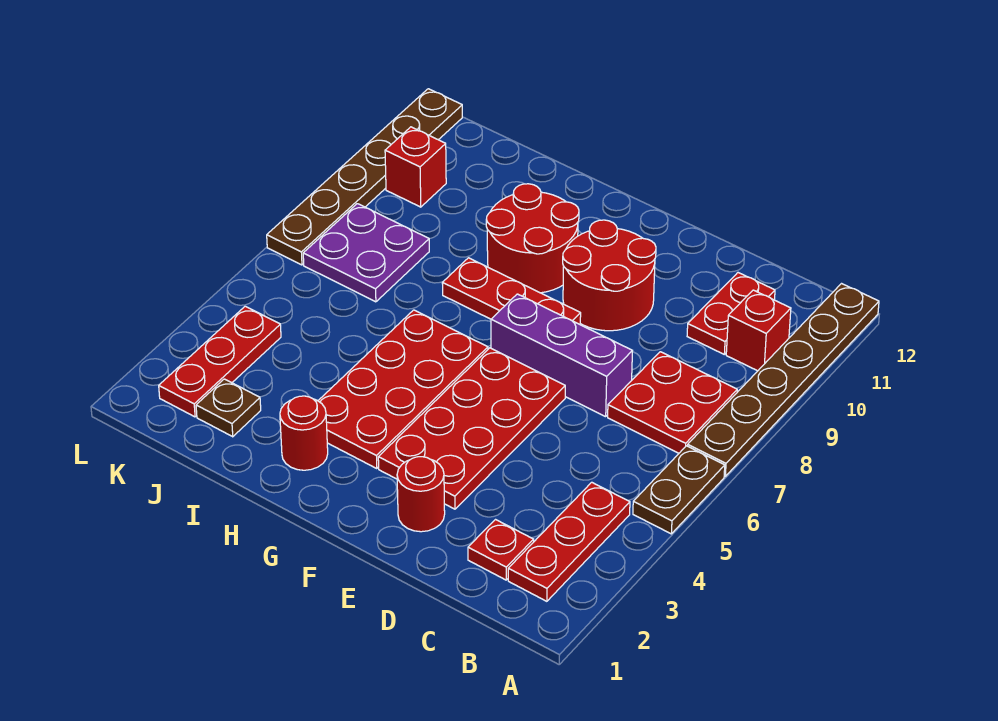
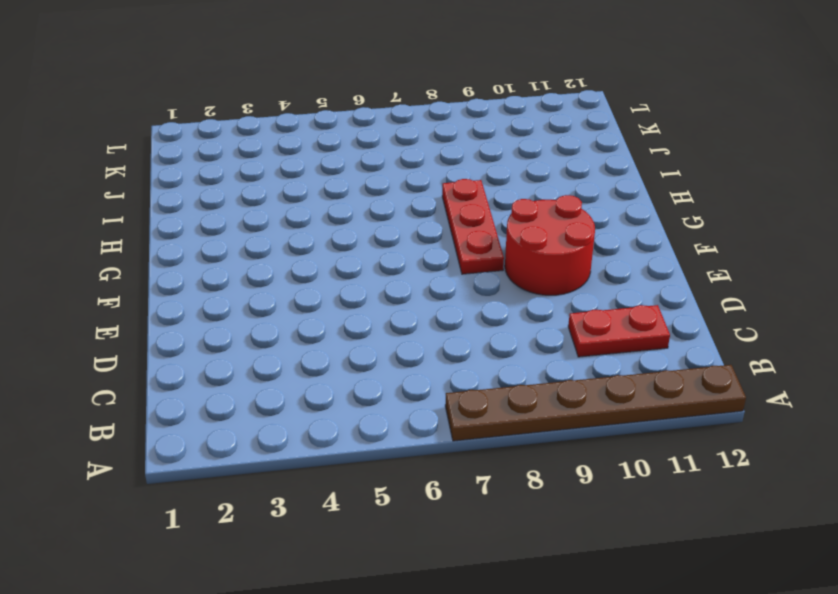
none -> brown 1x2 plate [633,446,725,534]
none -> red 1x3 plate [508,482,630,601]
none -> red 2x2 plate [608,352,737,453]

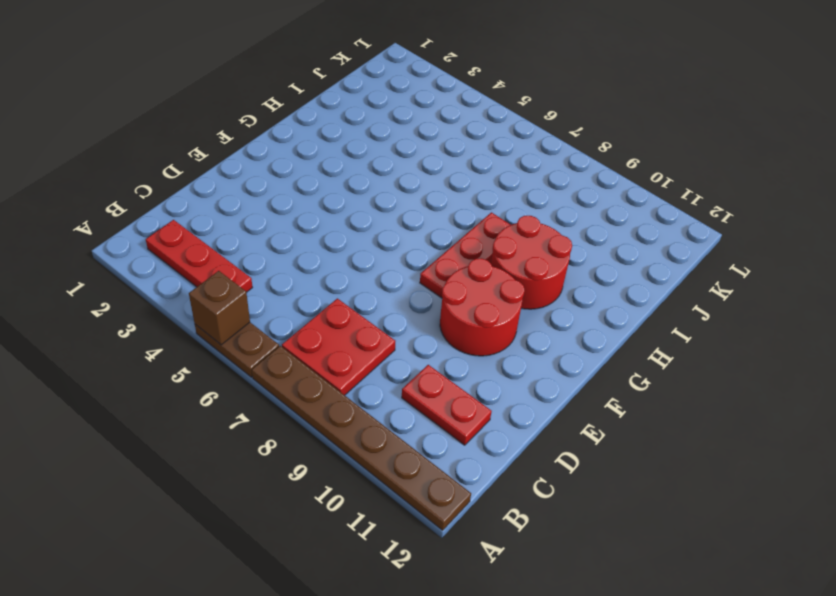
brown 1x1 brick [189,271,250,345] -> none
none -> red 1x1 brick [726,290,791,371]
none -> red 1x1 plate [468,520,534,580]
none -> purple 1x3 brick [491,294,632,417]

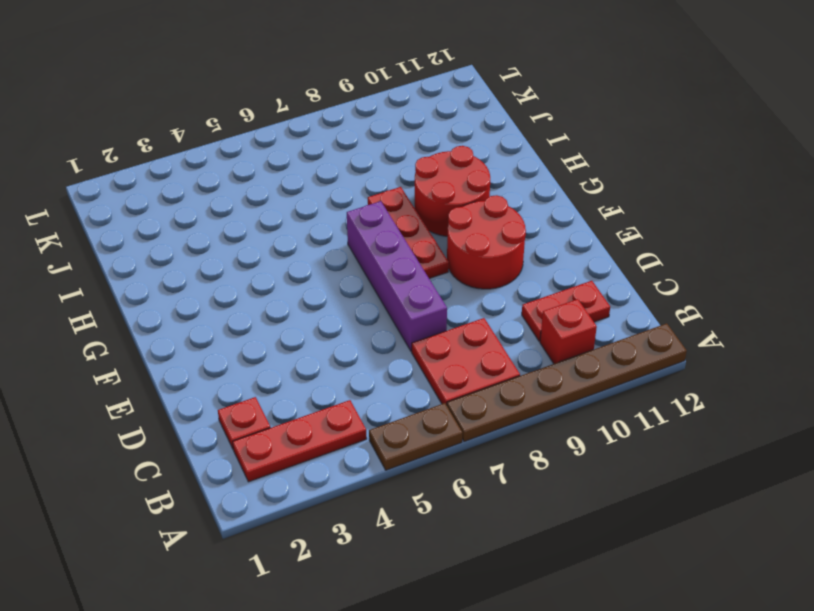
purple 1x4 brick [347,201,447,352] -> purple 1x3 brick [491,294,632,417]
none -> red 1x1 round brick [397,457,445,532]
none -> red 2x4 plate [378,348,565,509]
none -> red 2x4 plate [318,310,488,469]

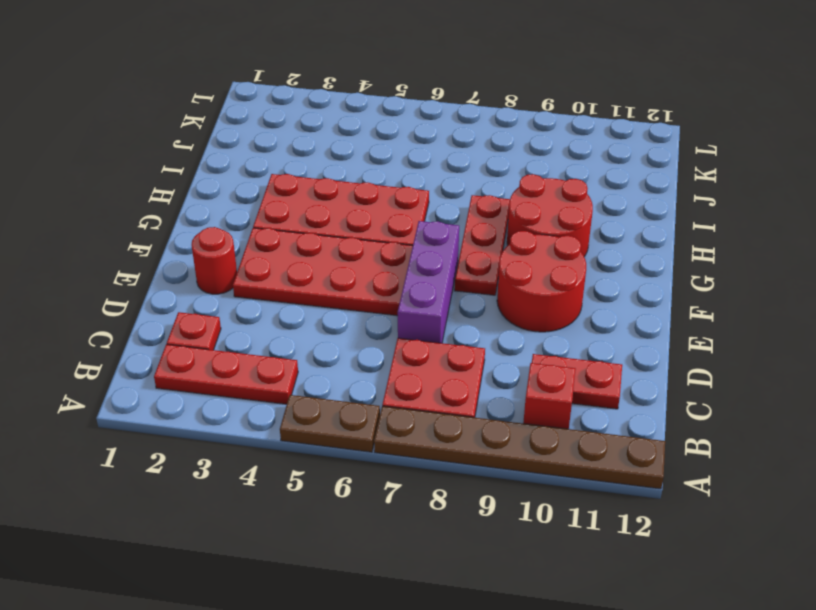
none -> red 1x1 round brick [280,396,328,470]
none -> brown 1x1 plate [196,379,261,437]
none -> purple 2x2 plate [303,204,429,302]

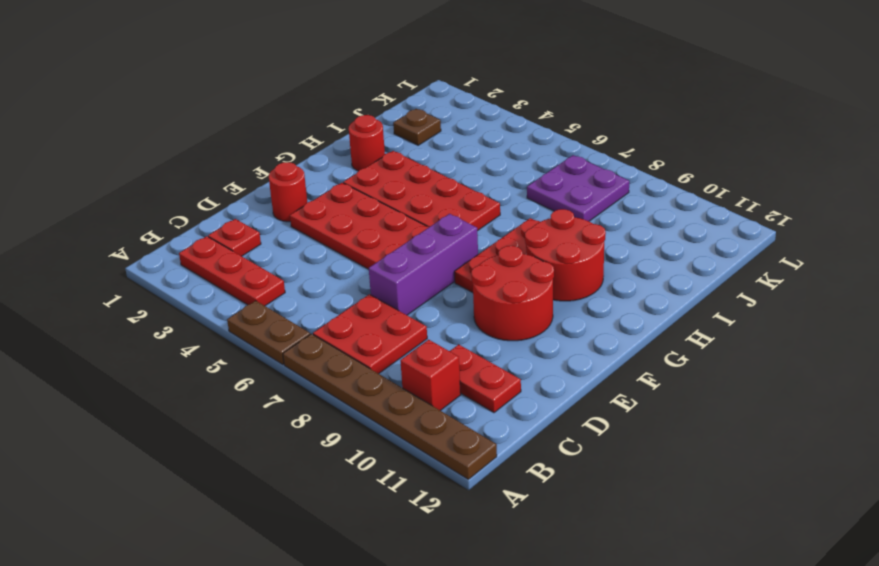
none -> red 1x3 plate [159,306,281,417]
none -> red 1x1 brick [385,127,446,207]
none -> brown 1x6 plate [267,89,462,265]

